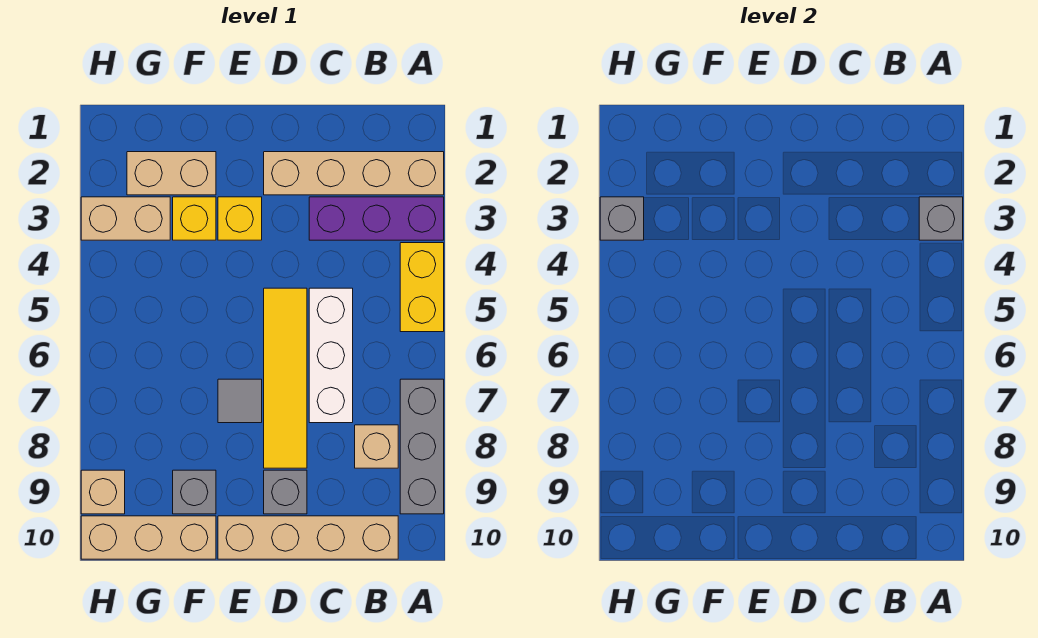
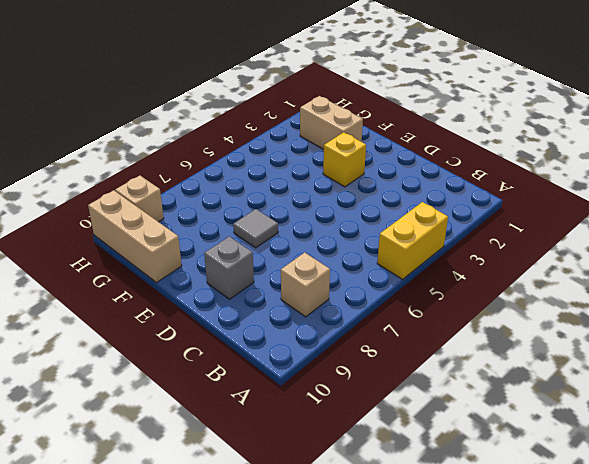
none -> tan 1x4 brick [264,152,444,195]
none -> purple 1x3 brick [309,197,444,240]
none -> grey 1x3 brick [400,379,444,514]

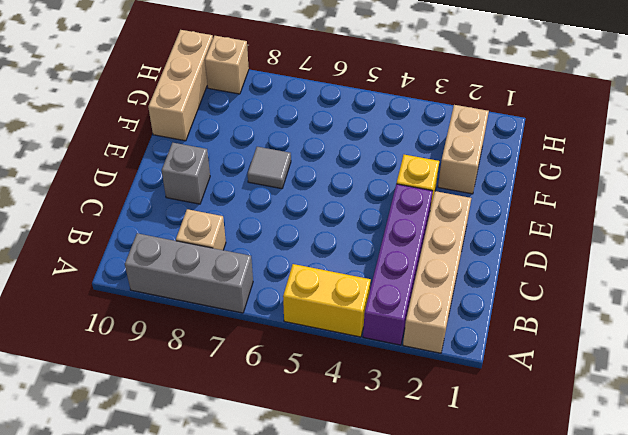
purple 1x4 brick [363,184,433,345] -> purple 1x3 brick [309,197,444,240]
none -> tan 1x4 brick [218,516,398,559]
none -> white 1x3 brick [309,288,353,423]
none -> yellow 1x4 tile [264,288,307,468]

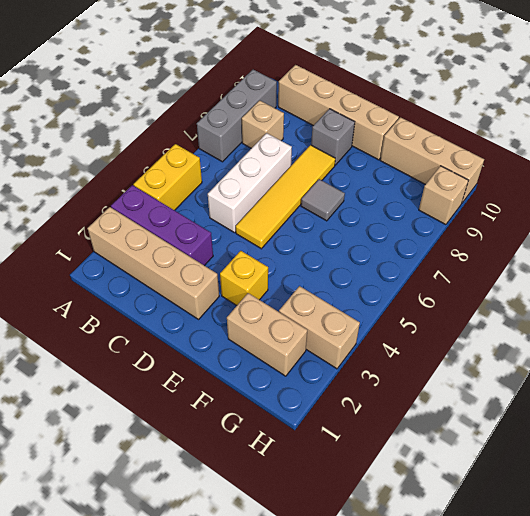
none -> yellow 1x1 brick [173,197,216,240]
none -> grey 1x1 brick [173,470,216,514]
none -> grey 1x1 brick [919,197,963,240]

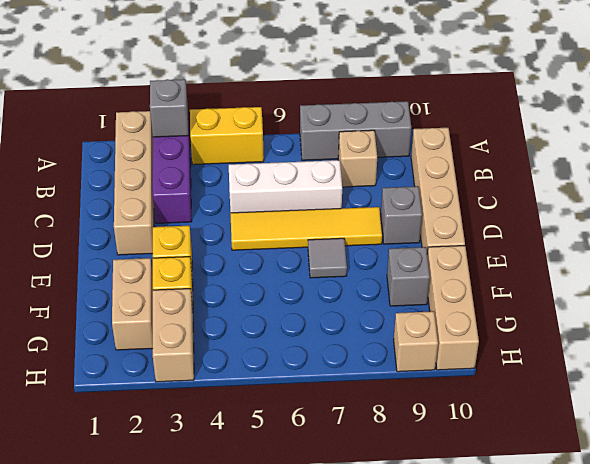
none -> grey 1x1 brick [600,197,644,240]

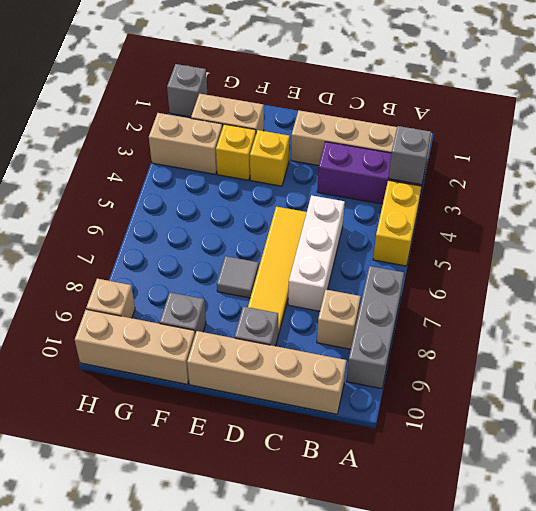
grey 1x1 brick [167,64,207,117] -> grey 1x1 brick moved to [600,197,644,240]

